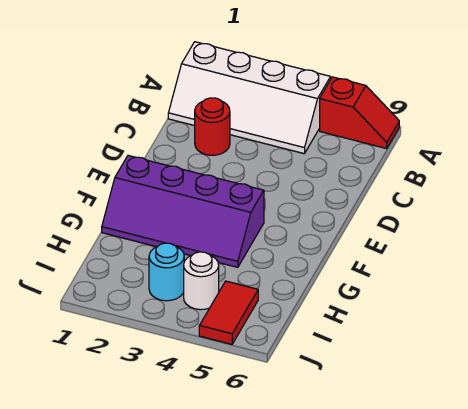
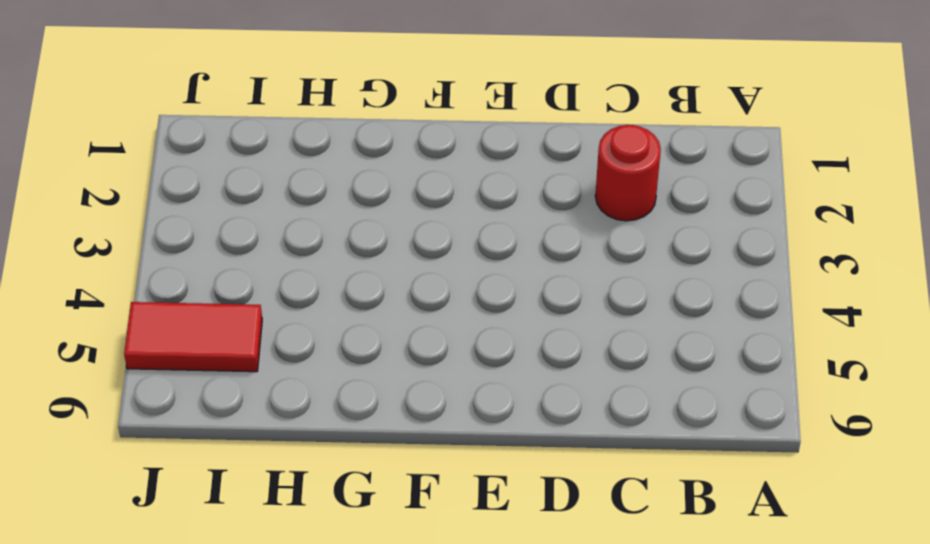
none -> white 2x4 slope [168,42,331,154]
none -> red 1x2 slope [320,77,399,149]

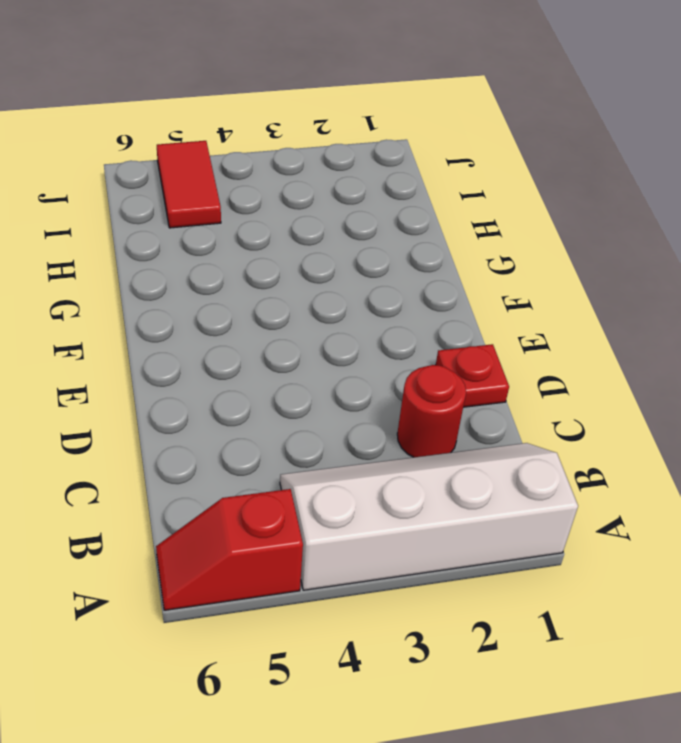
red 1x1 plate [436,344,509,407] -> none
none -> purple 2x4 slope [102,156,264,267]
none -> cyan 1x1 round brick [149,243,184,301]

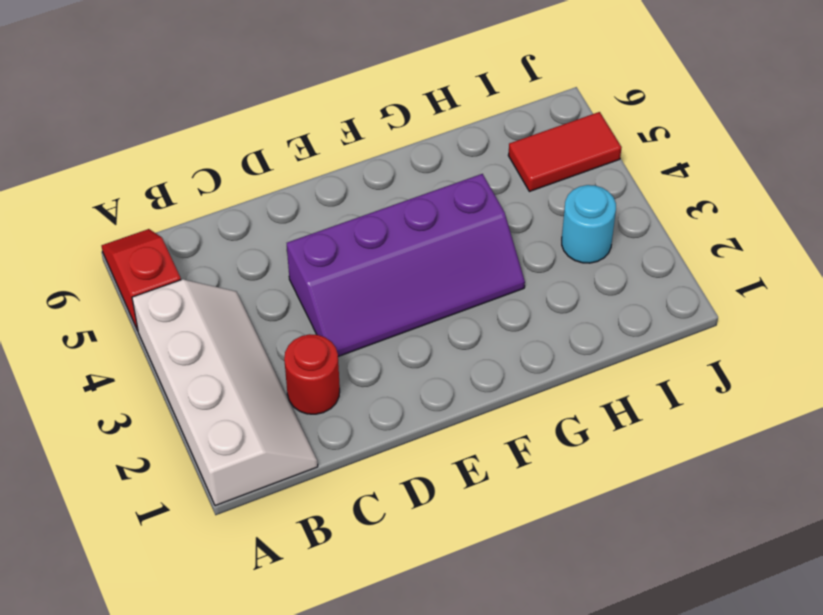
purple 2x4 slope [286,174,525,357] -> purple 2x4 slope turned to [102,156,264,267]
none -> white 1x1 round brick [184,252,219,310]

